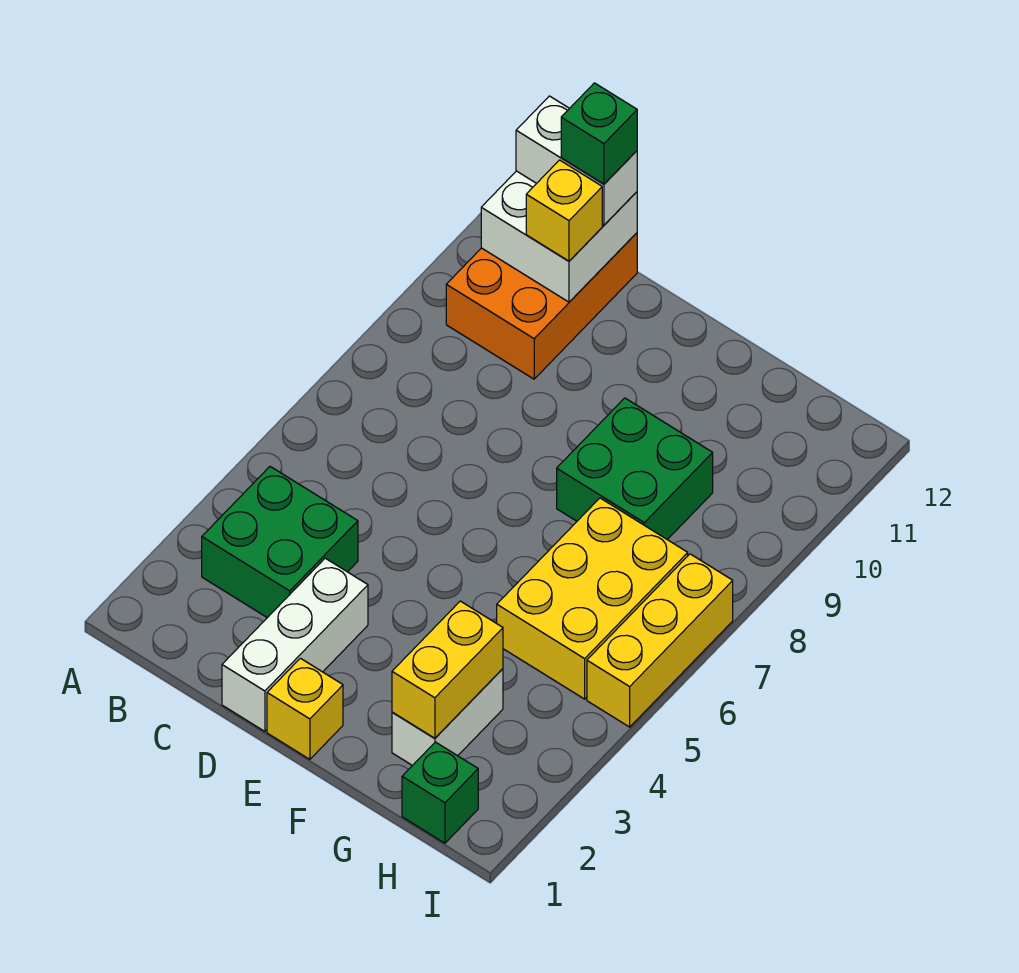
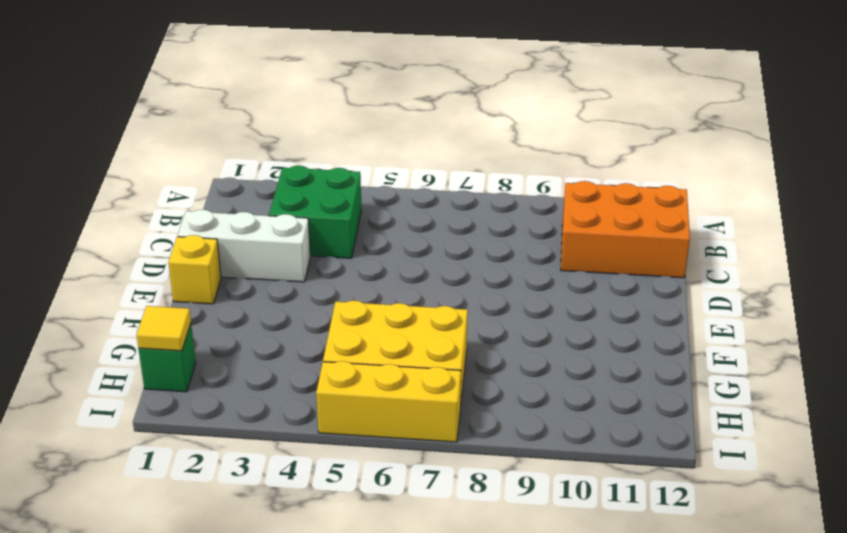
yellow 1x1 tile [136,306,191,351] -> none
none -> green 2x2 brick [557,398,713,540]
none -> white 1x2 brick [392,669,503,766]
none -> white 2x2 brick [481,171,637,302]

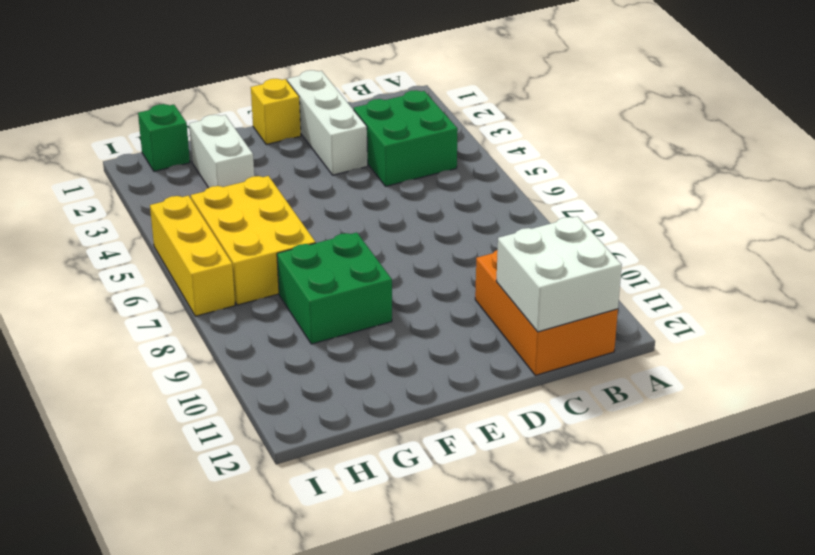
none -> yellow 1x2 brick [392,601,503,738]
none -> white 1x2 brick [516,96,637,225]
none -> yellow 1x1 brick [526,160,602,261]

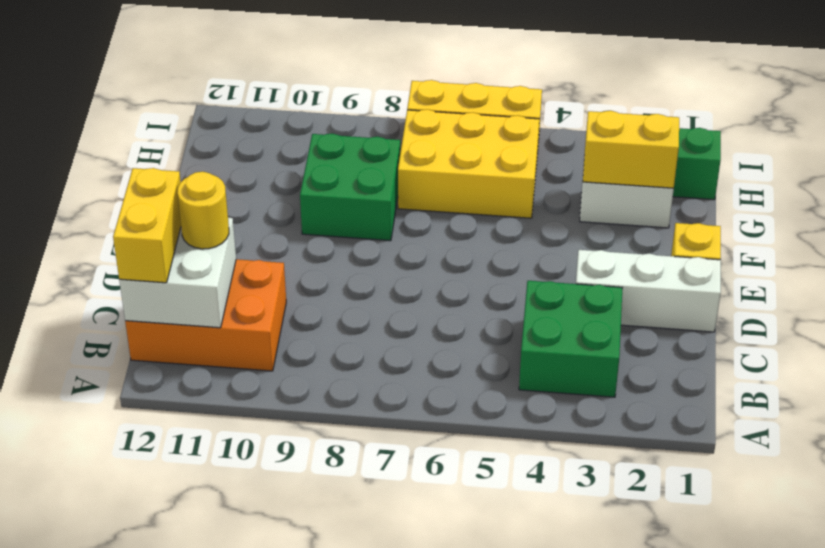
yellow 1x2 brick [113,168,181,283] -> white 1x2 brick [516,96,637,225]
yellow 1x1 round brick [177,172,229,249] -> yellow 1x1 brick [526,160,602,261]
none -> green 1x1 brick [561,83,637,184]

